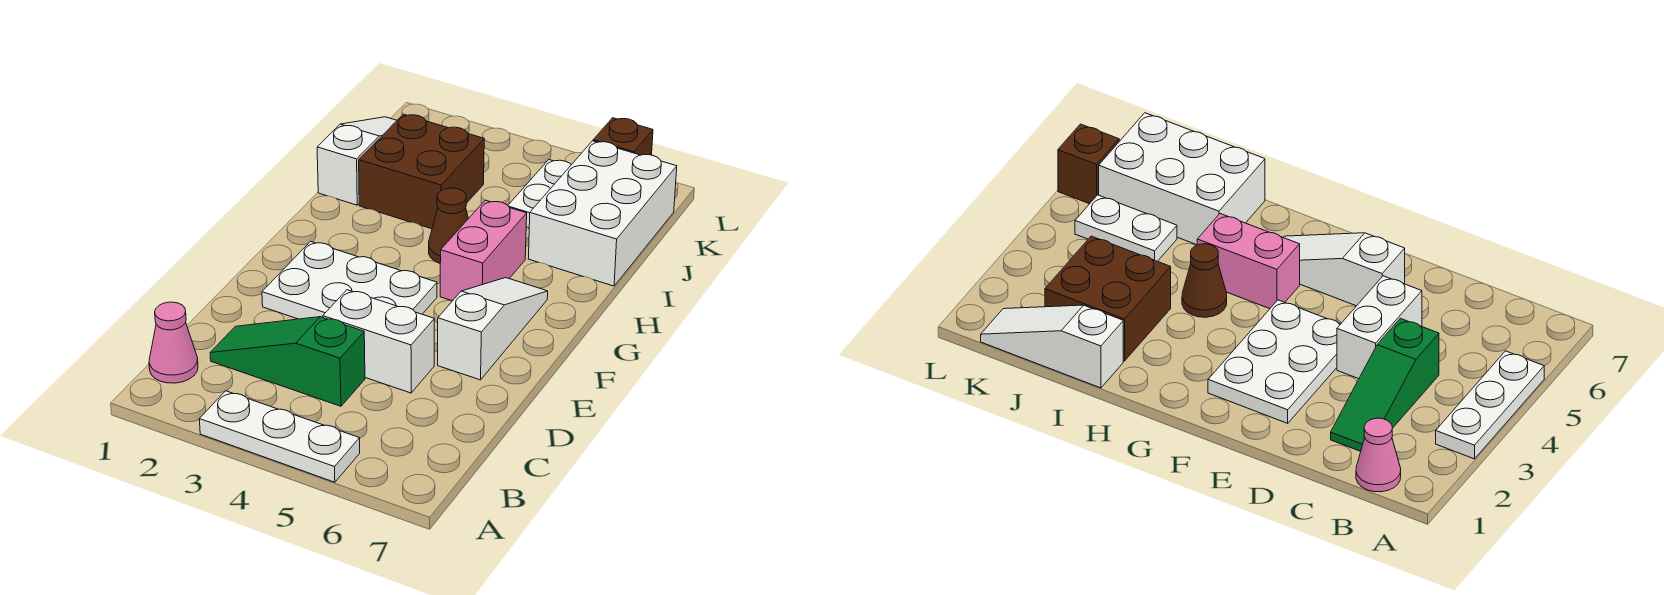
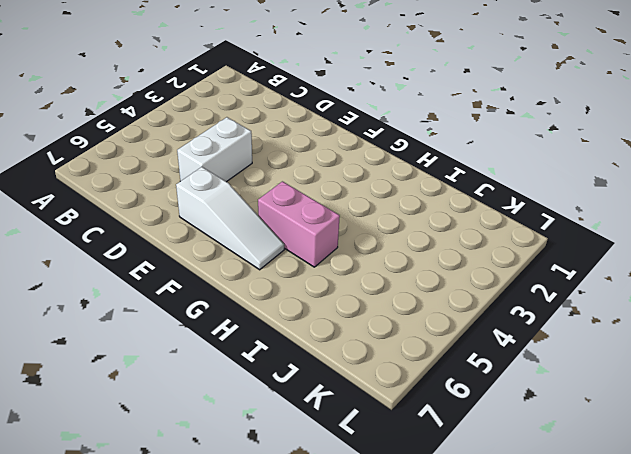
none -> white 1x3 plate [199,391,360,482]
none -> pink 1x1 cone [149,302,198,383]
none -> green 1x3 slope [210,317,365,406]

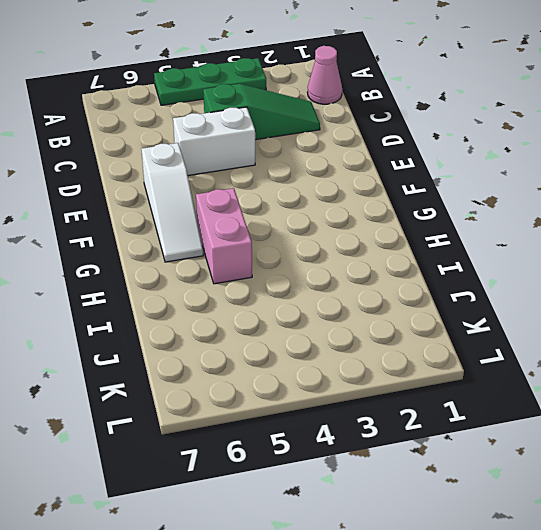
green 1x3 plate [154,58,266,105] -> white 1x3 plate [199,391,360,482]
none -> white 2x3 plate [262,241,437,319]
none -> brown 1x1 cone [429,188,468,263]
none -> white 1x3 slope [317,117,397,205]

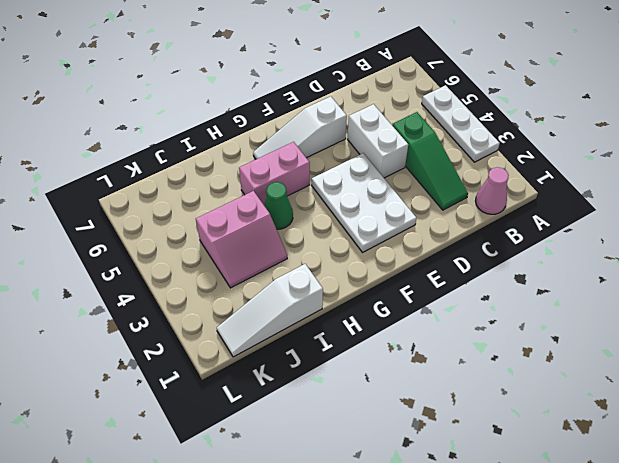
green 1x1 cone [264,182,293,229] -> brown 1x1 cone [429,188,468,263]
pink 2x2 slope [196,191,287,288] -> brown 2x2 brick [359,114,484,229]
none -> white 2x3 brick [528,141,677,286]
none -> white 1x2 plate [508,160,571,228]
none -> brown 1x1 brick [593,118,653,155]

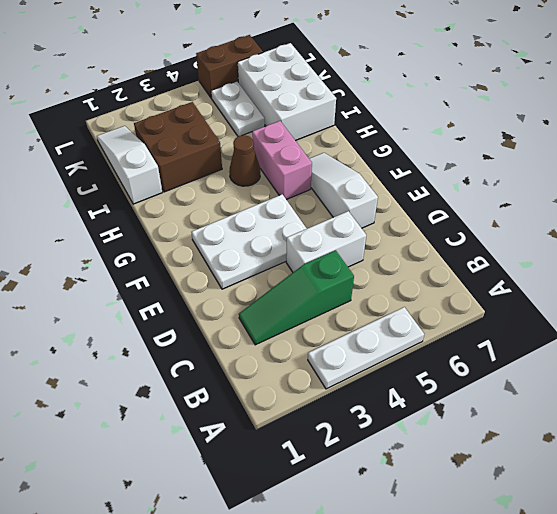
brown 1x2 brick [196,35,263,98] -> brown 1x1 brick [593,118,653,155]
none -> pink 1x1 cone [149,302,198,383]

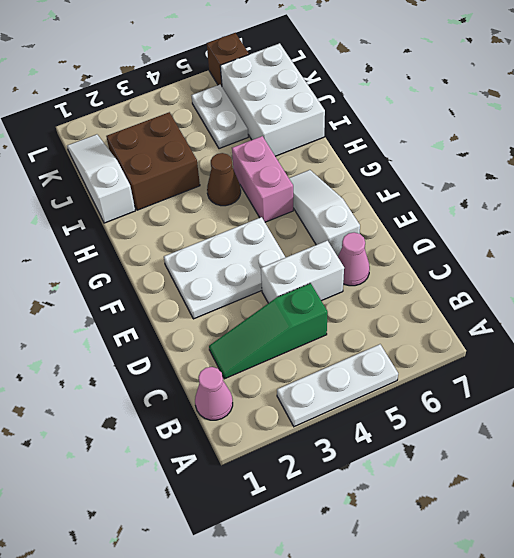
pink 1x1 cone [338,232,370,286] -> none

